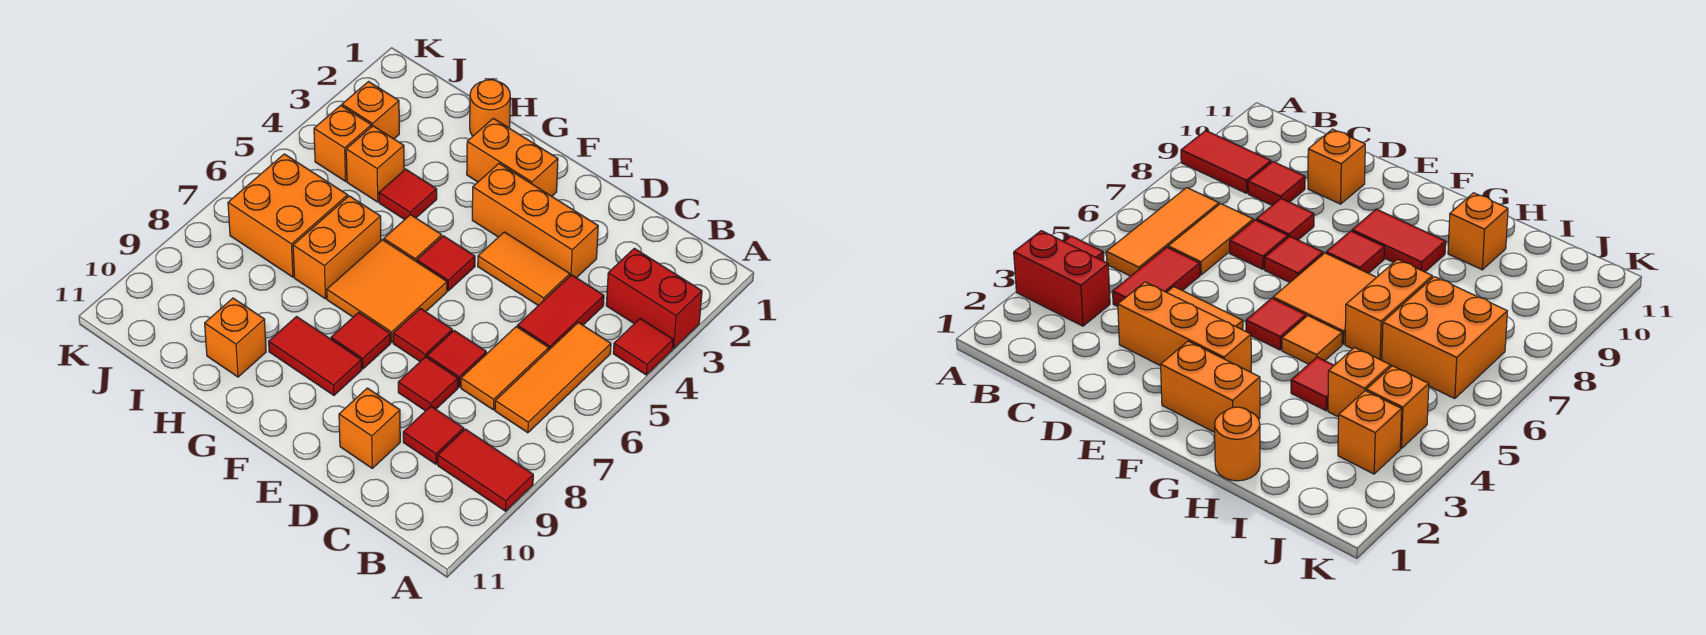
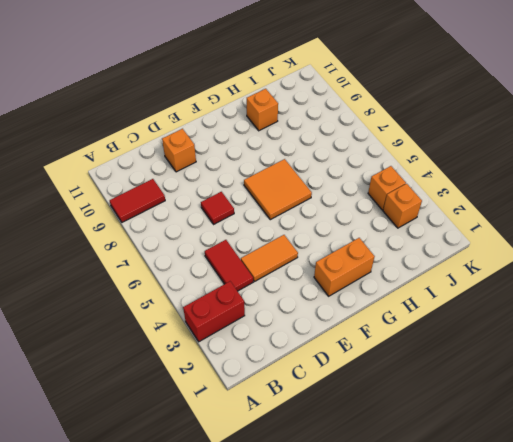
none -> red 1x1 tile [613,319,673,375]
none -> orange 1x3 tile [495,323,611,433]
none -> orange 1x2 tile [461,327,549,410]

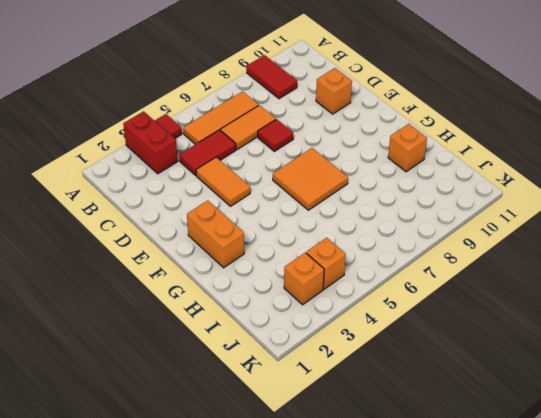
none -> red 1x1 tile [403,406,464,464]
none -> orange 1x3 brick [472,164,598,278]
none -> red 1x1 tile [398,357,458,411]

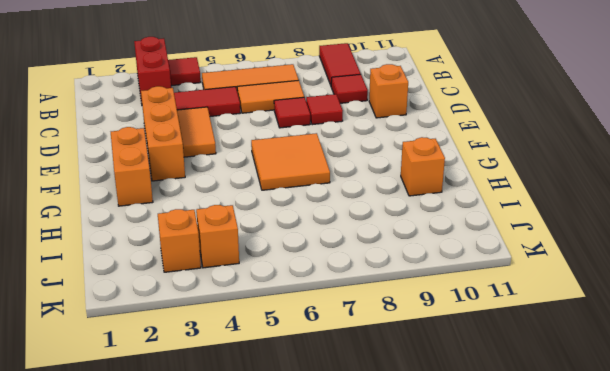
none -> red 1x1 tile [393,309,452,361]
none -> red 1x1 tile [417,236,475,291]
none -> red 1x1 tile [331,313,390,369]

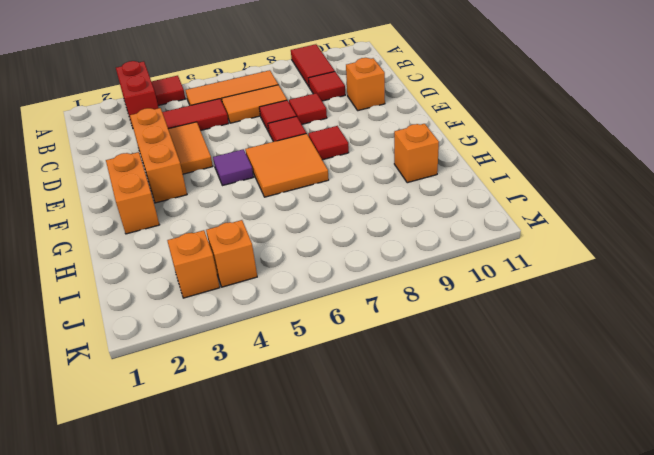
purple 1x1 tile [213,149,253,186] -> red 1x1 tile [417,236,475,291]
none -> red 1x2 tile [269,317,362,395]
none -> orange 1x1 tile [384,215,442,262]
none -> orange 1x1 round brick [470,80,510,136]

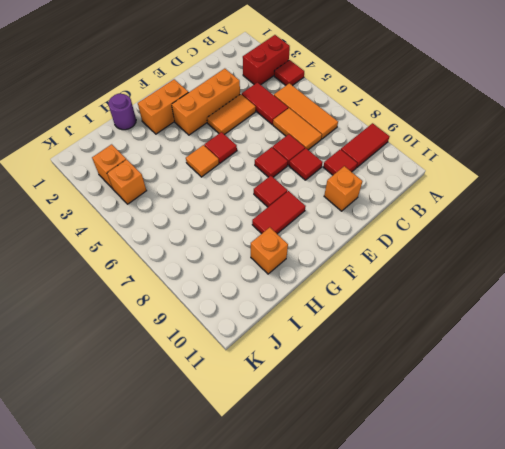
purple 1x1 round brick [108,94,136,130] -> orange 1x1 round brick [470,80,510,136]
none -> orange 2x2 tile [327,240,447,342]
none -> red 1x1 tile [379,169,437,220]
none -> orange 1x2 brick [293,196,381,299]

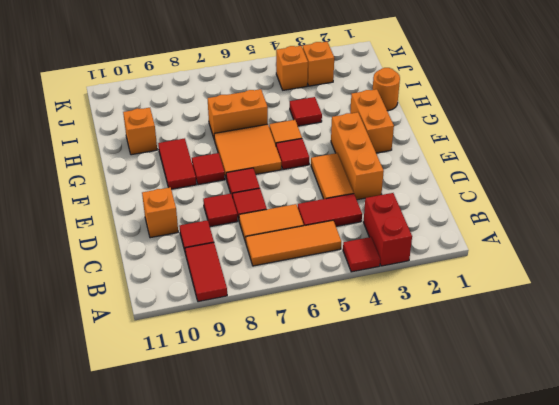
none -> orange 1x1 brick [346,126,404,202]
none -> orange 2x2 brick [228,154,348,277]

